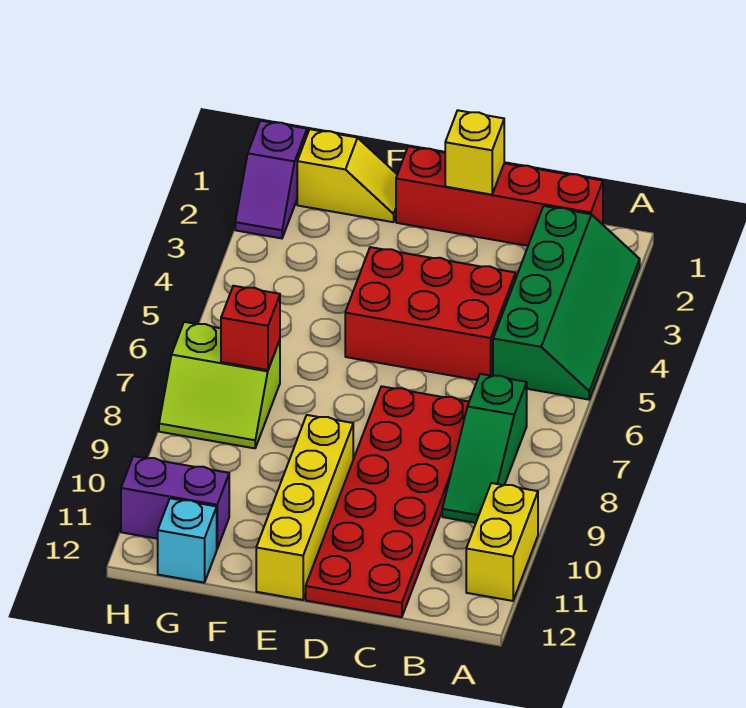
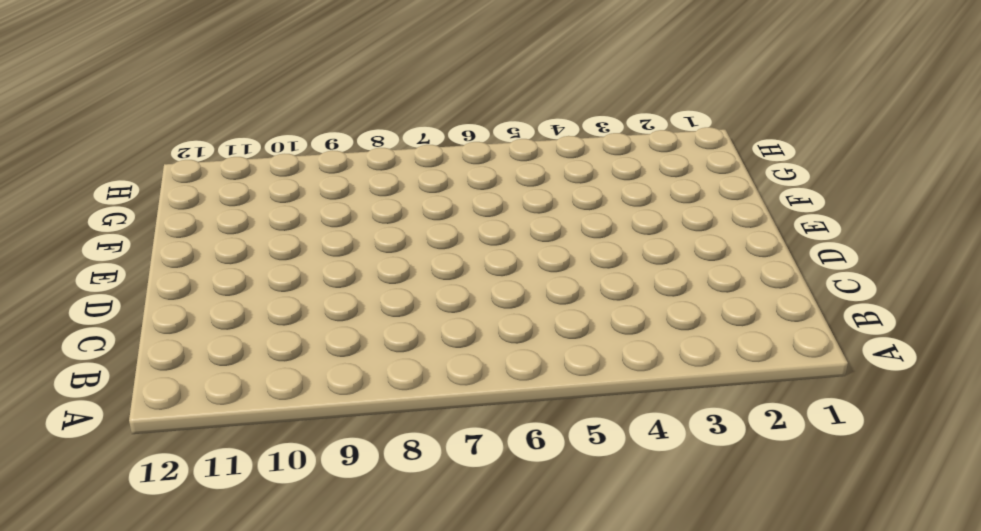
none -> green 2x4 slope [493,206,640,400]
none -> yellow 1x2 brick [466,483,538,601]
none -> red 1x4 brick [396,146,603,246]

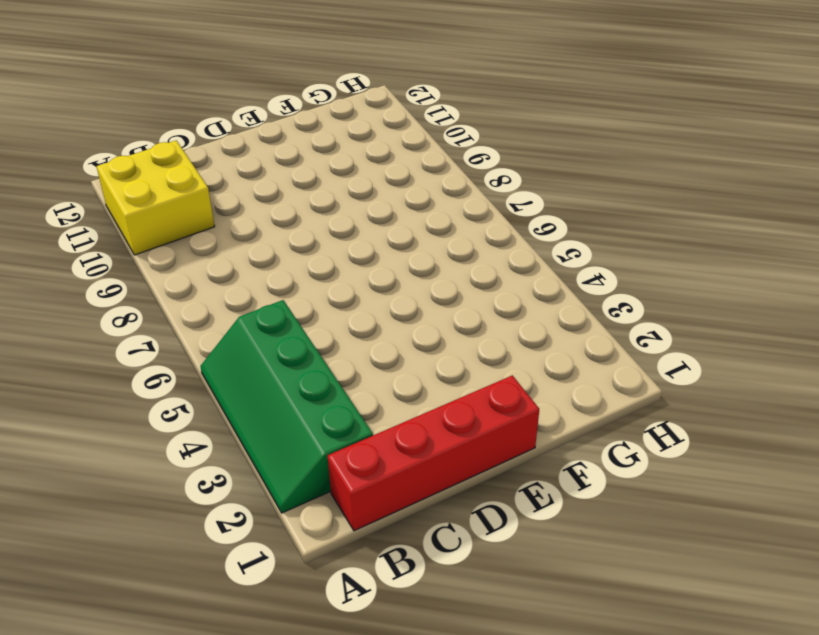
yellow 2x2 brick [96,140,215,255] -> yellow 1x2 brick [466,483,538,601]
none -> green 1x3 slope [442,374,527,523]
none -> red 2x3 brick [345,247,516,380]
none -> red 2x6 plate [306,386,469,617]

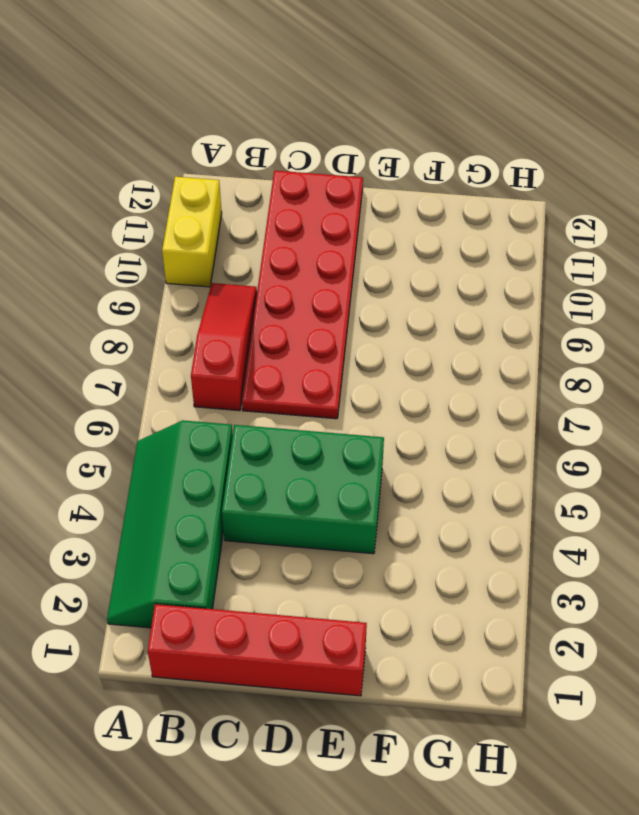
red 1x3 slope [191,283,257,411] -> green 1x3 slope [442,374,527,523]
green 2x3 brick [222,425,384,554] -> red 2x3 brick [345,247,516,380]
none -> yellow 1x4 brick [256,415,353,600]
none -> yellow 1x2 slope [297,129,397,222]
none -> lime 2x2 slope [159,322,280,448]

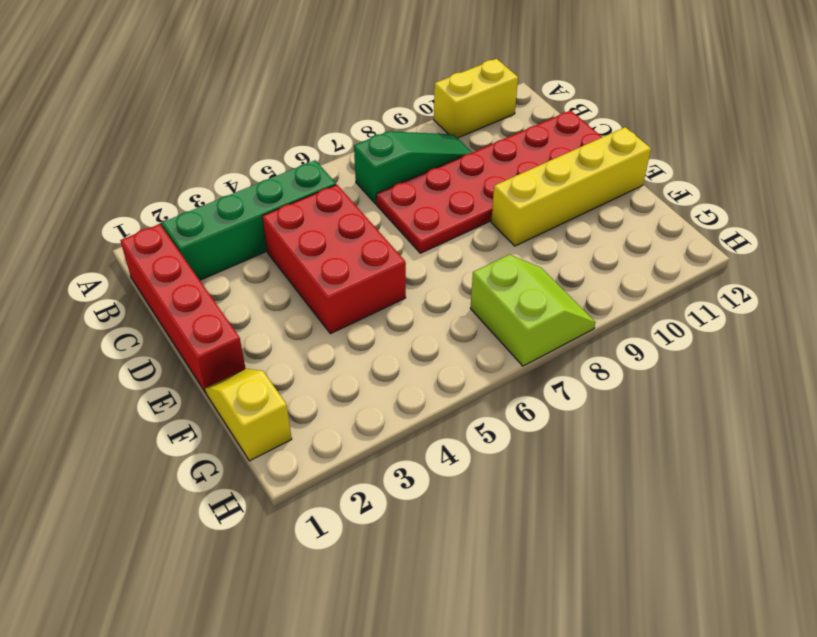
none -> purple 1x2 brick [121,456,229,548]
none -> cyan 1x1 brick [158,498,217,583]
none -> purple 1x2 slope [235,121,307,238]

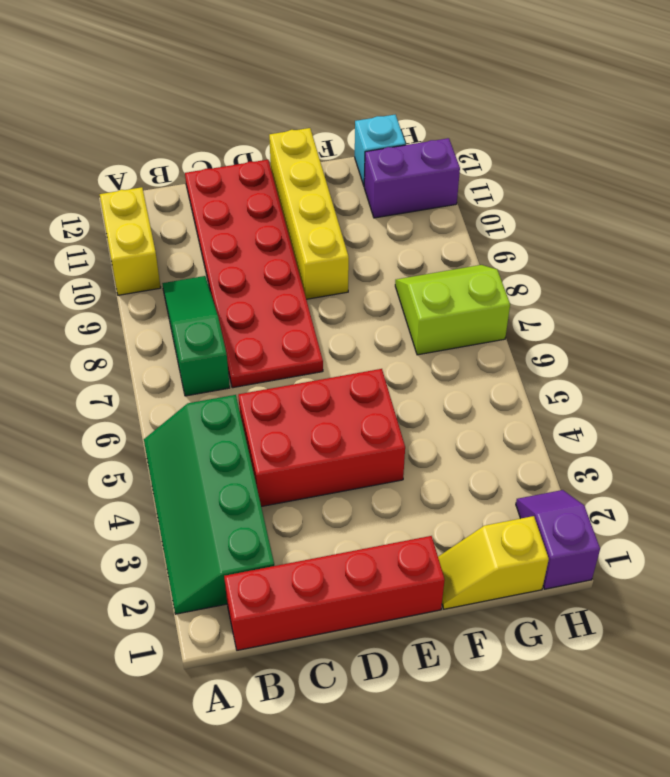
none -> yellow 1x1 brick [445,110,504,195]
none -> red 1x1 brick [221,286,280,370]

